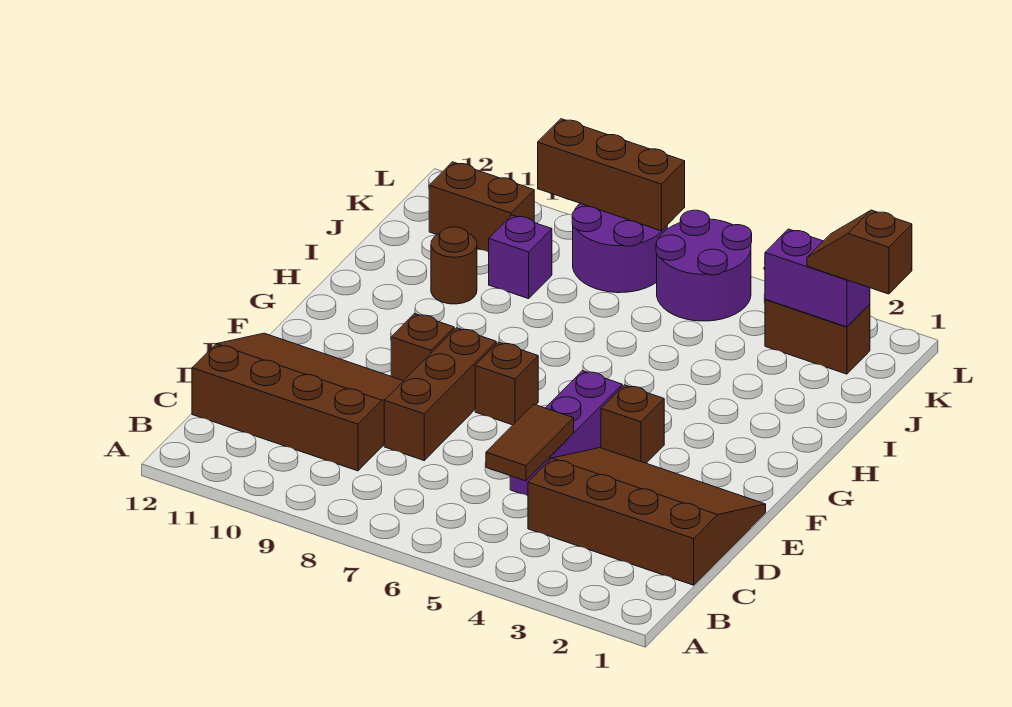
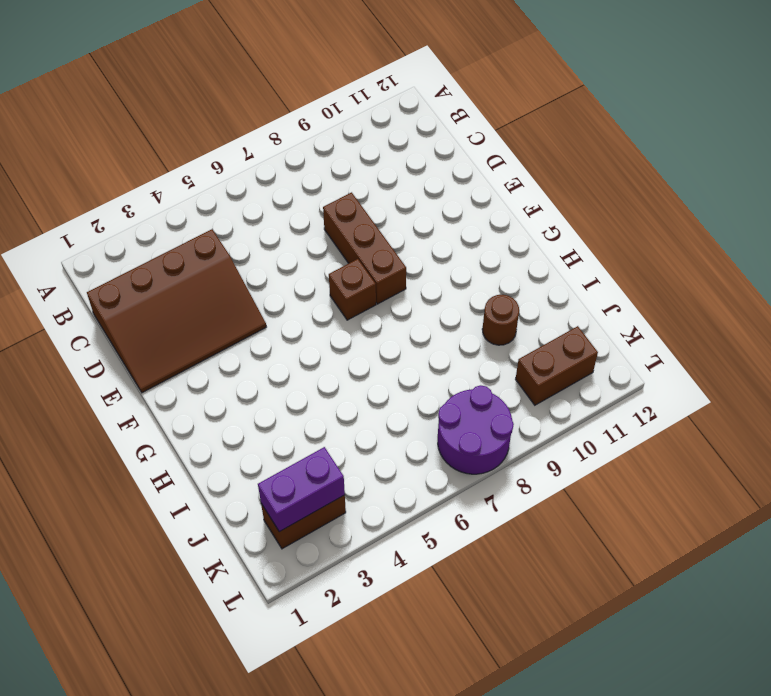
none -> brown 3x4 slope [192,333,403,471]
none -> purple 1x3 brick [510,371,622,496]
none -> brown 1x1 brick [601,385,664,463]

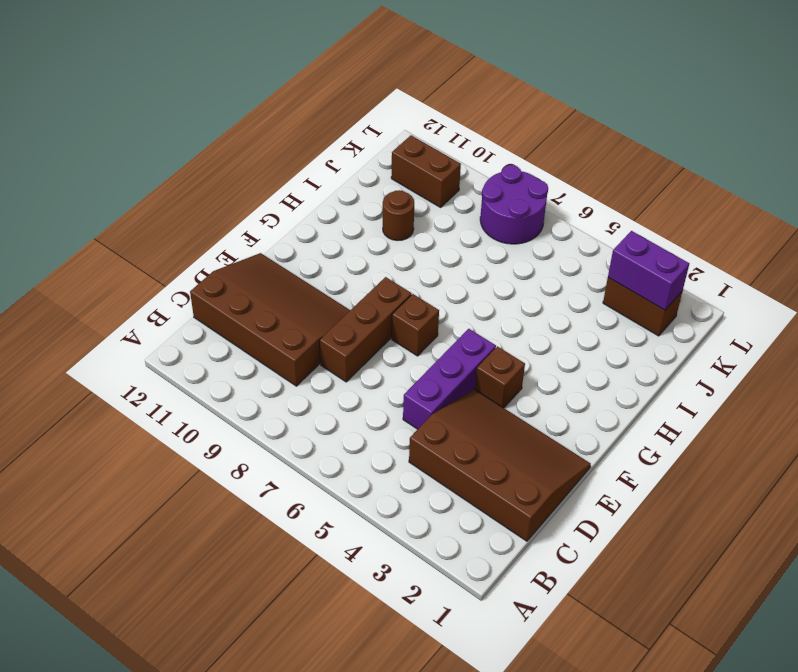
none -> brown 1x1 brick [391,314,454,381]
none -> purple 1x1 brick [489,215,552,299]
none -> purple 2x2 round brick [656,210,752,321]

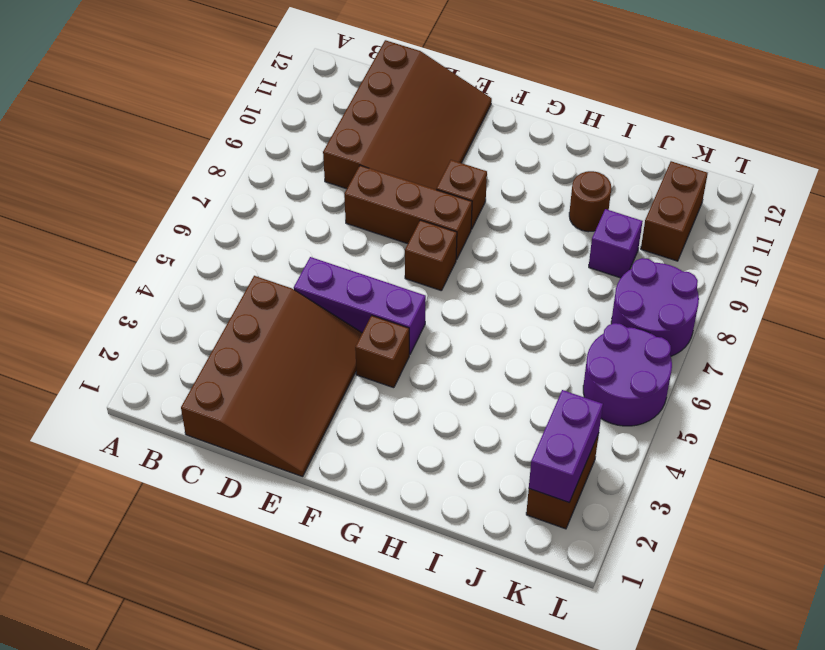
none -> brown 1x2 tile [486,404,574,481]
none -> brown 1x3 brick [538,119,685,231]
none -> brown 1x2 slope [807,210,912,294]

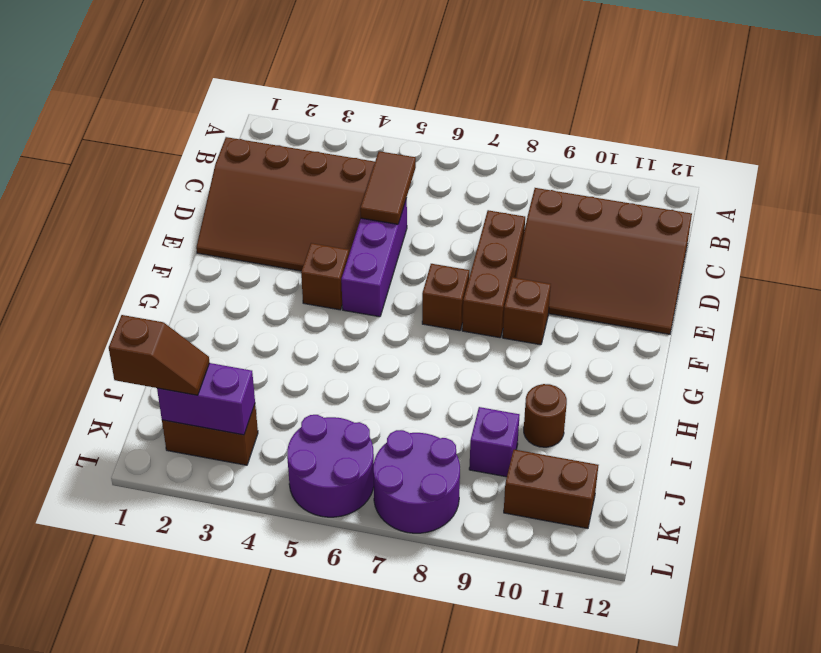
none -> brown 1x3 brick [538,119,685,231]

